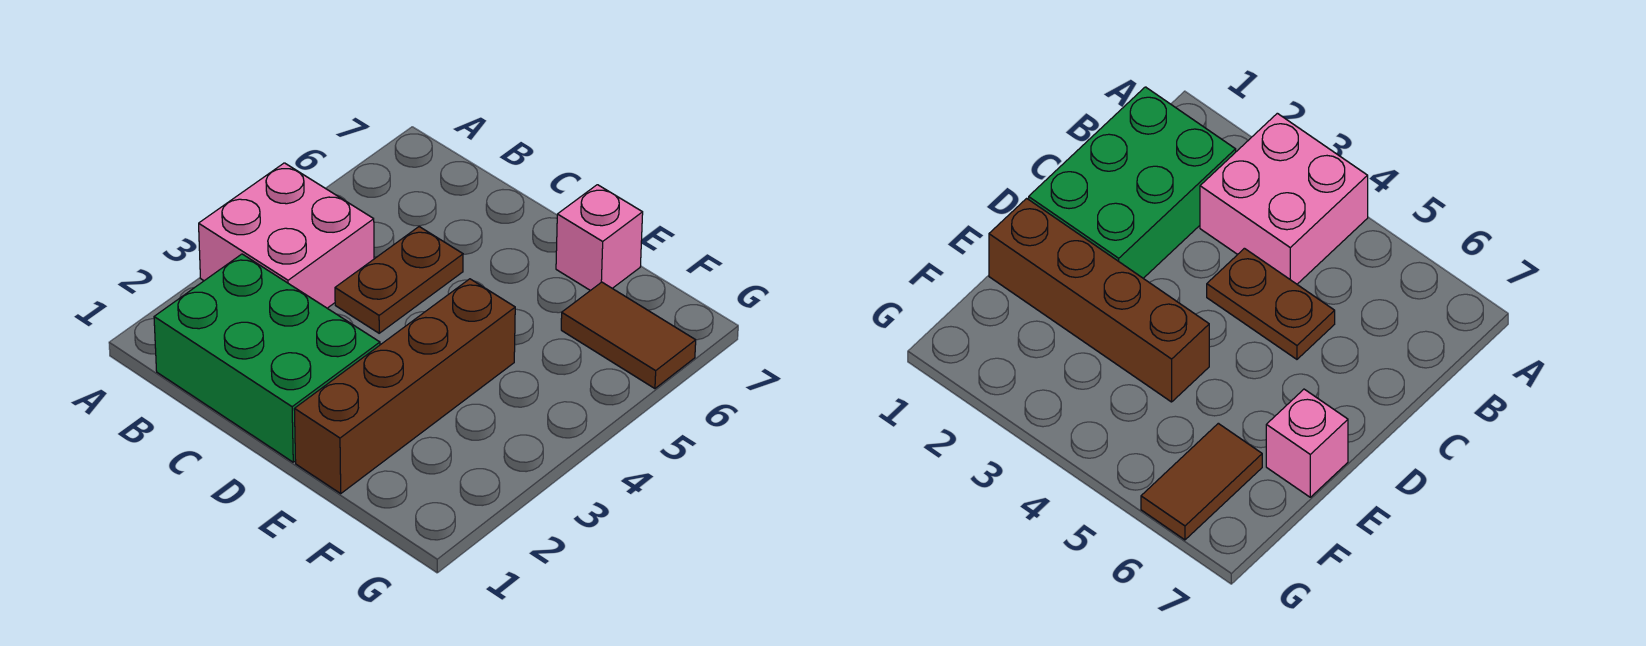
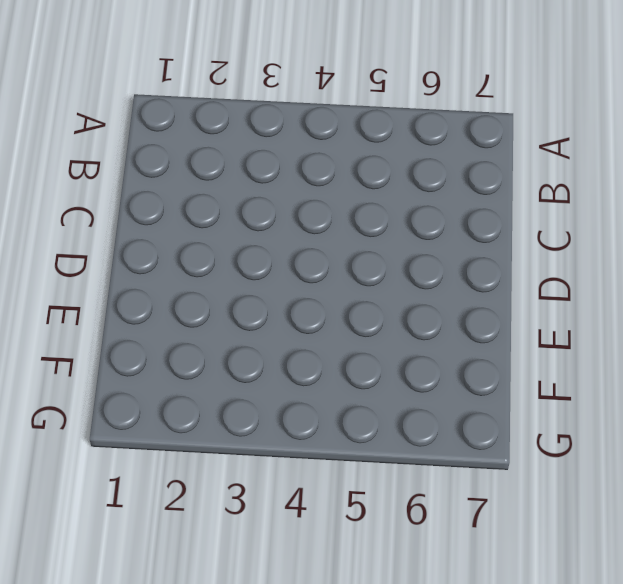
none -> pink 2x2 brick [199,163,374,308]
none -> green 2x3 brick [154,254,380,462]

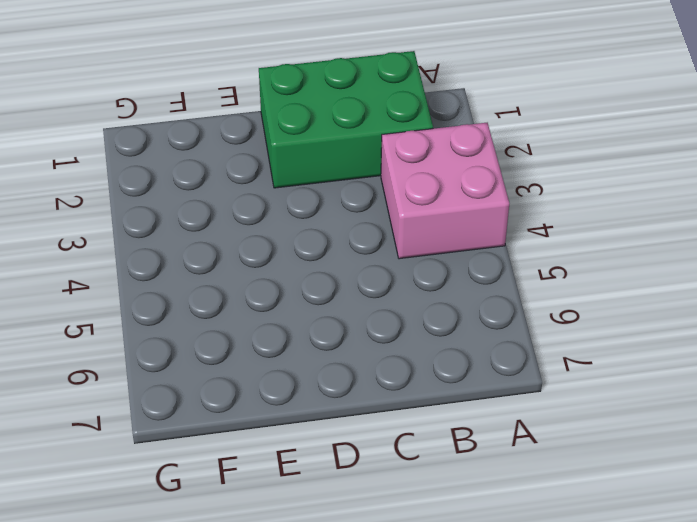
none -> brown 1x2 plate [335,227,463,333]
none -> brown 1x4 brick [294,279,515,493]

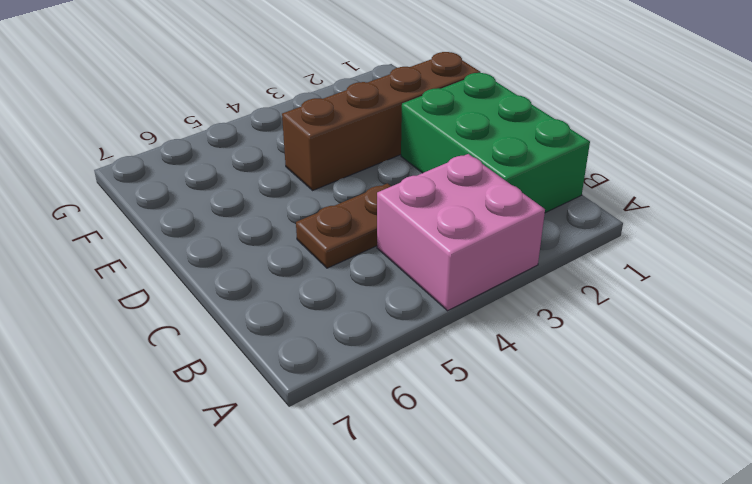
none -> pink 1x1 brick [556,185,643,291]
none -> brown 1x2 tile [561,282,696,389]

